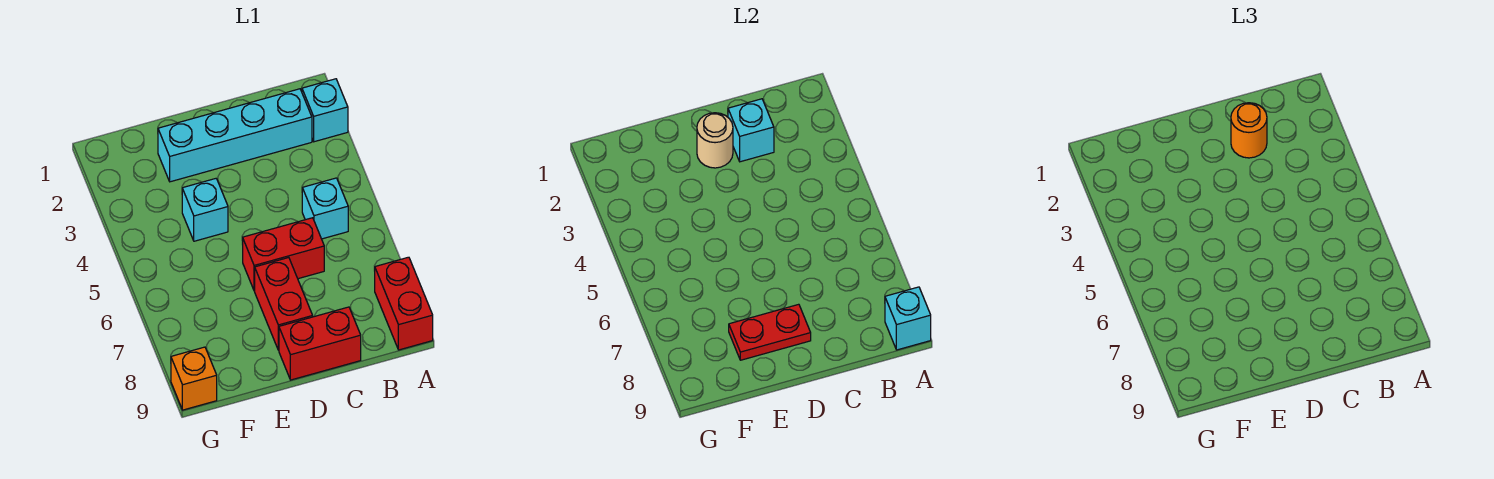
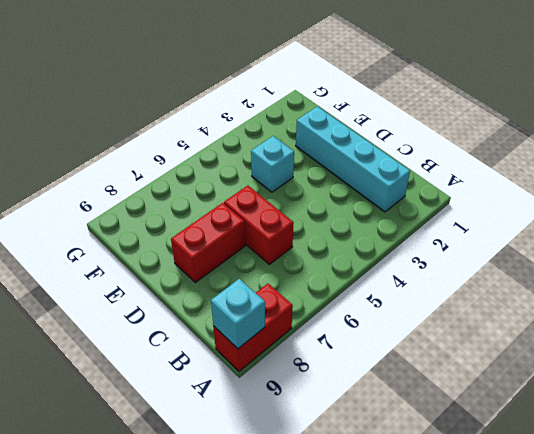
none -> cyan 1x1 brick [302,79,348,142]
none -> cyan 1x1 brick [302,178,348,239]
none -> red 1x2 brick [279,307,361,380]

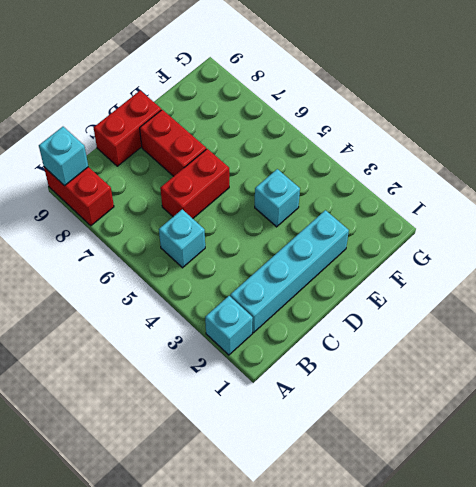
none -> orange 1x1 brick [171,347,217,410]
none -> cyan 1x1 brick [728,99,774,162]
none -> tan 1x1 round brick [697,113,733,168]

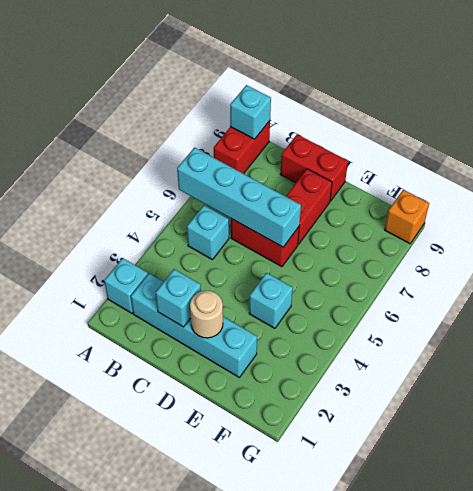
cyan 1x4 brick [177,148,301,247] -> none
none -> red 1x2 plate [729,304,811,360]
none -> orange 1x1 round brick [1231,103,1267,158]

